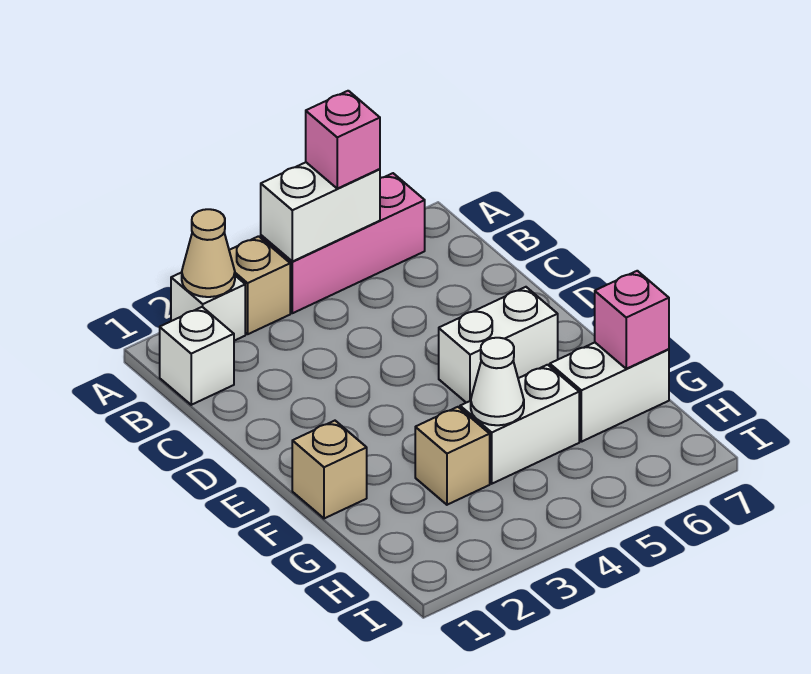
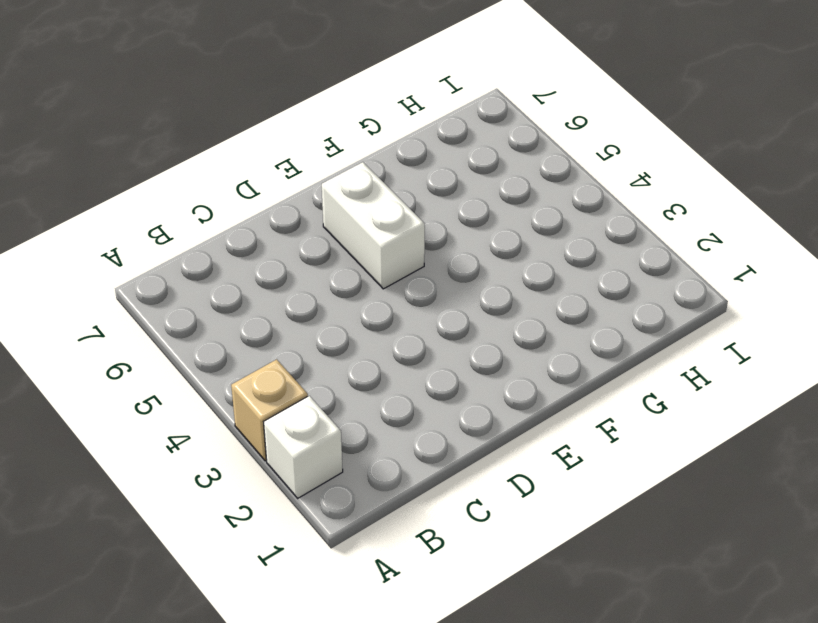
none -> pink 1x3 brick [261,173,425,313]
none -> white 1x1 brick [160,307,234,405]
none -> tan 1x1 brick [292,421,367,518]

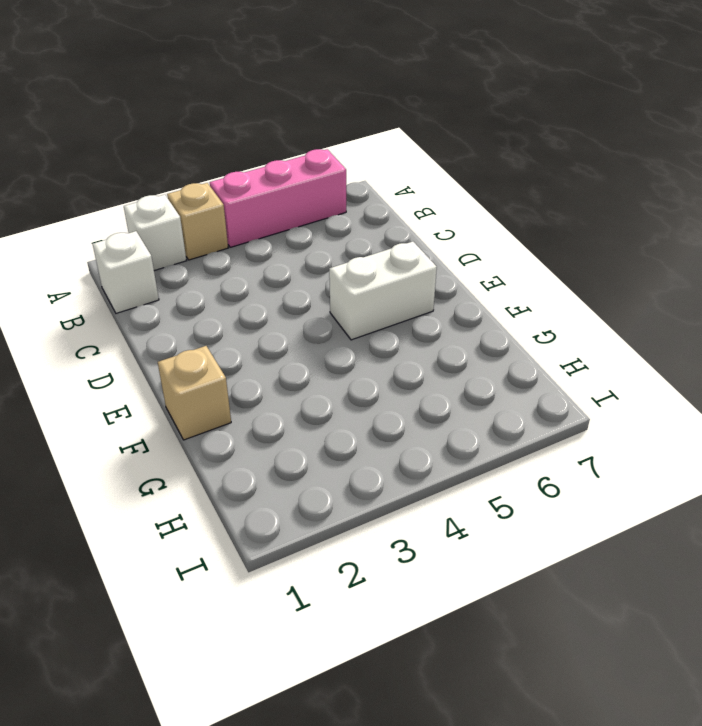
none -> tan 1x1 brick [415,407,490,505]
none -> white 1x2 brick [460,365,579,484]
none -> white 1x2 brick [550,343,669,442]

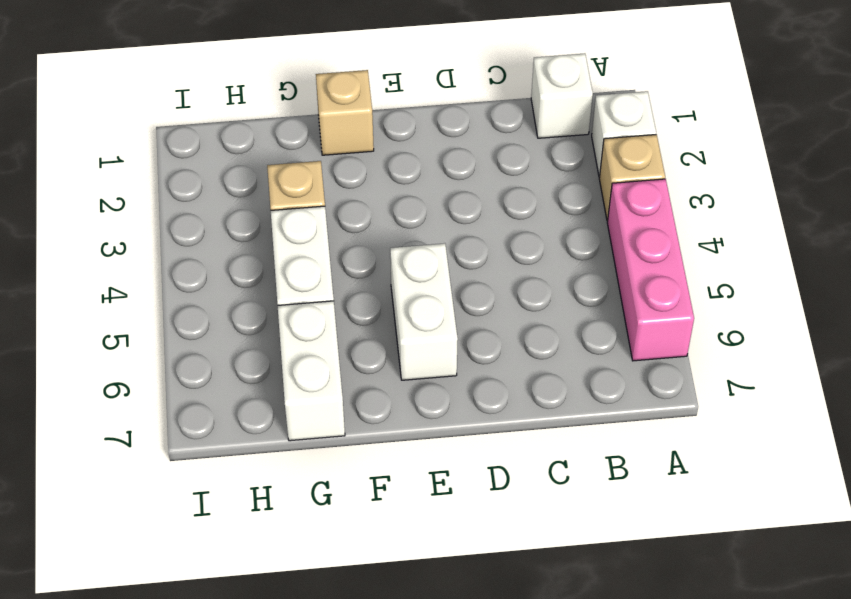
none -> tan 1x1 cone [182,209,235,297]
none -> white 1x2 brick [261,162,380,262]
none -> white 1x1 cone [471,338,524,425]

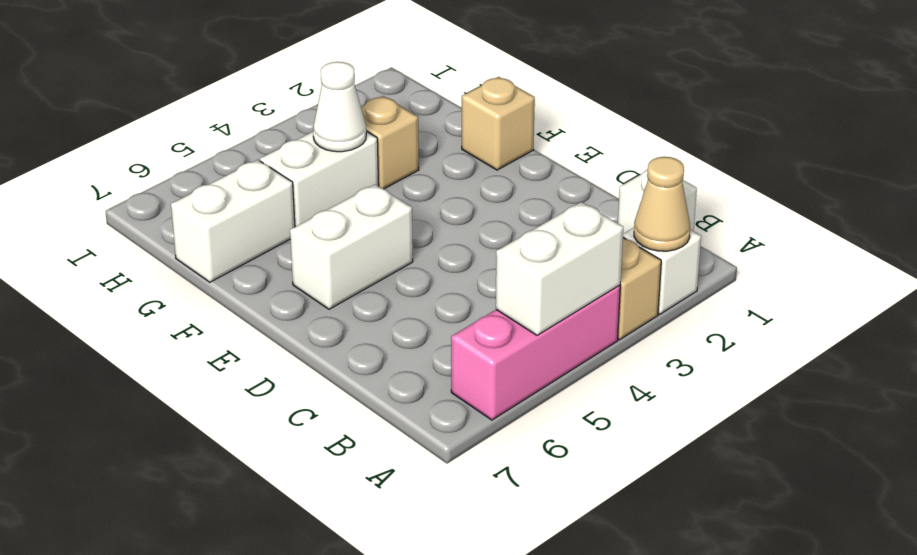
none -> pink 1x1 brick [595,271,669,369]
none -> pink 1x1 brick [306,91,380,189]

